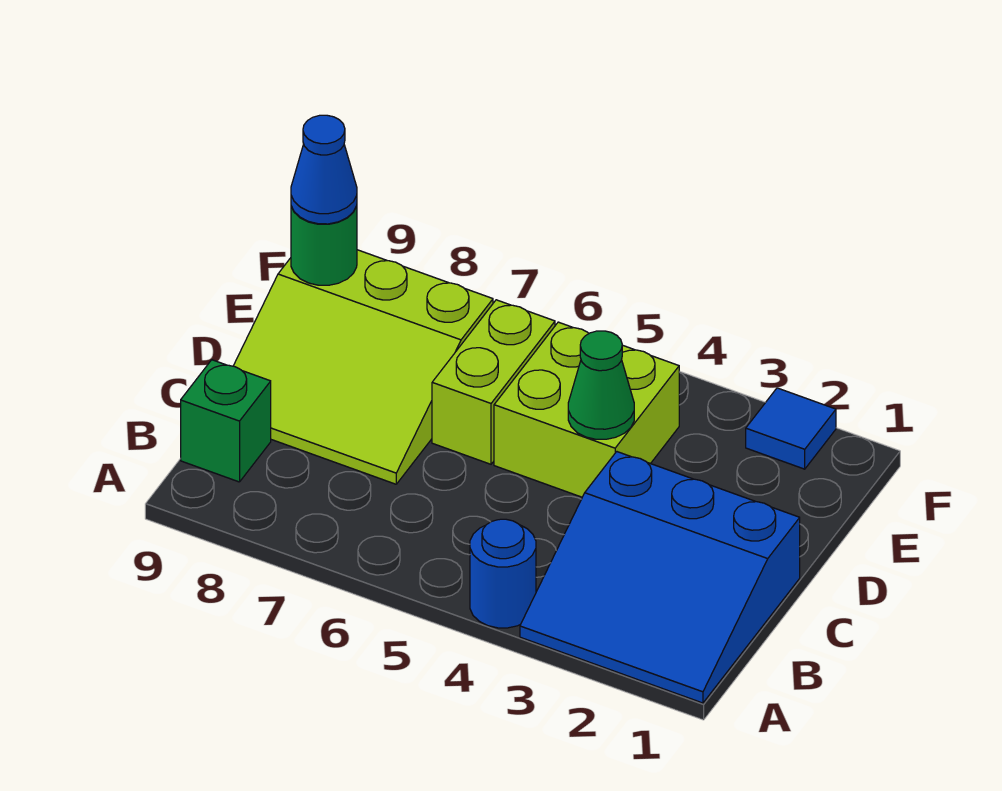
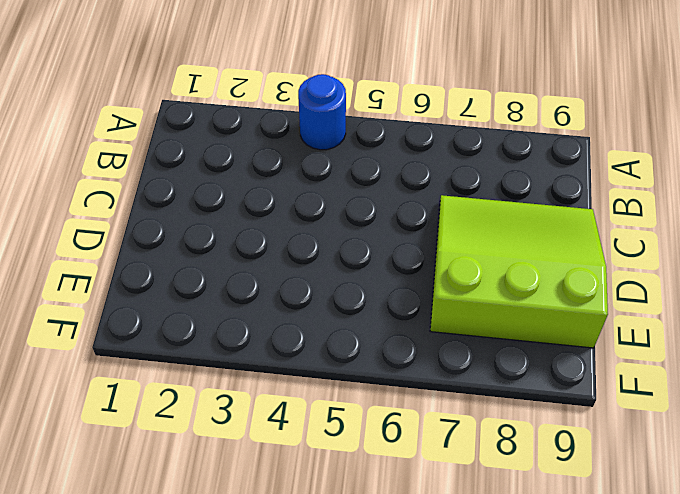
none -> blue 3x3 slope [520,452,800,703]
none -> green 1x1 brick [181,360,271,482]

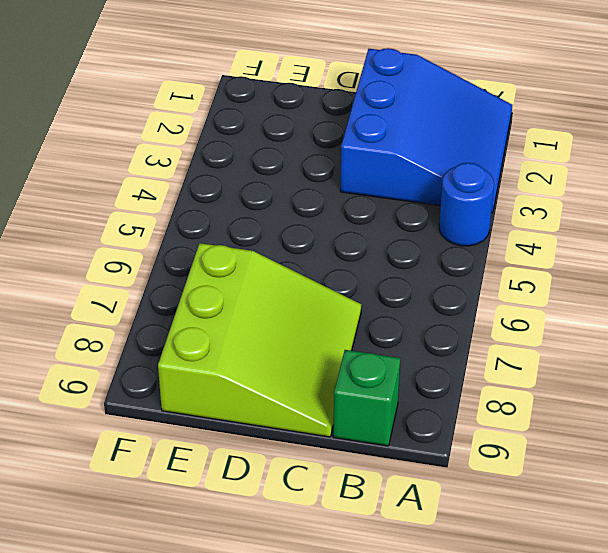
none -> lime 2x2 brick [494,322,679,497]
none -> lime 1x2 brick [432,300,555,464]

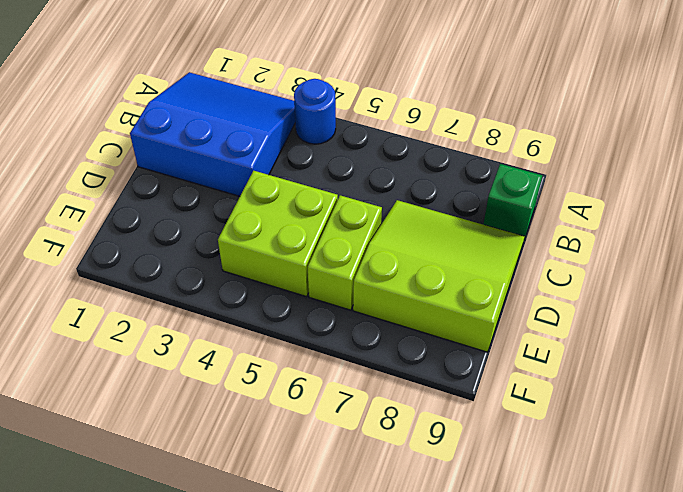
none -> blue 1x1 tile [746,388,836,469]
none -> green 1x1 cone [568,331,634,439]

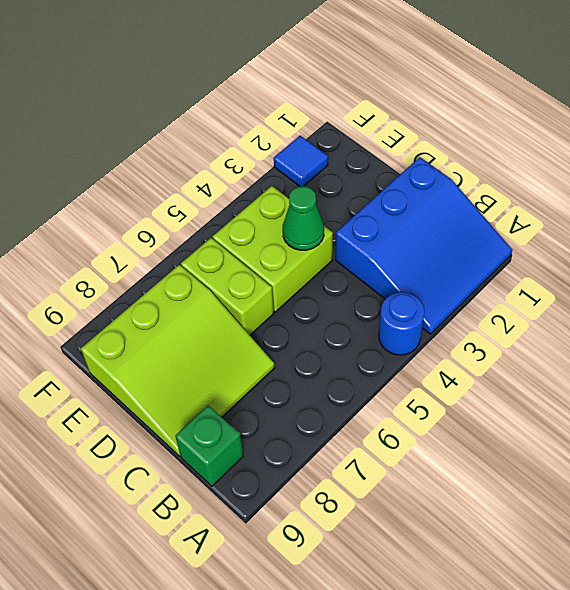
none -> green 1x1 round brick [291,206,357,285]
none -> blue 1x1 cone [291,115,357,224]

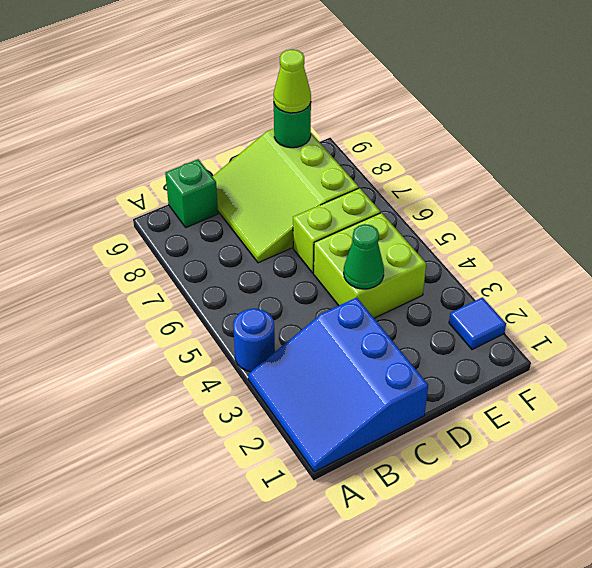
lime 1x1 cone [274,50,311,113] -> blue 1x1 cone [291,115,357,224]

